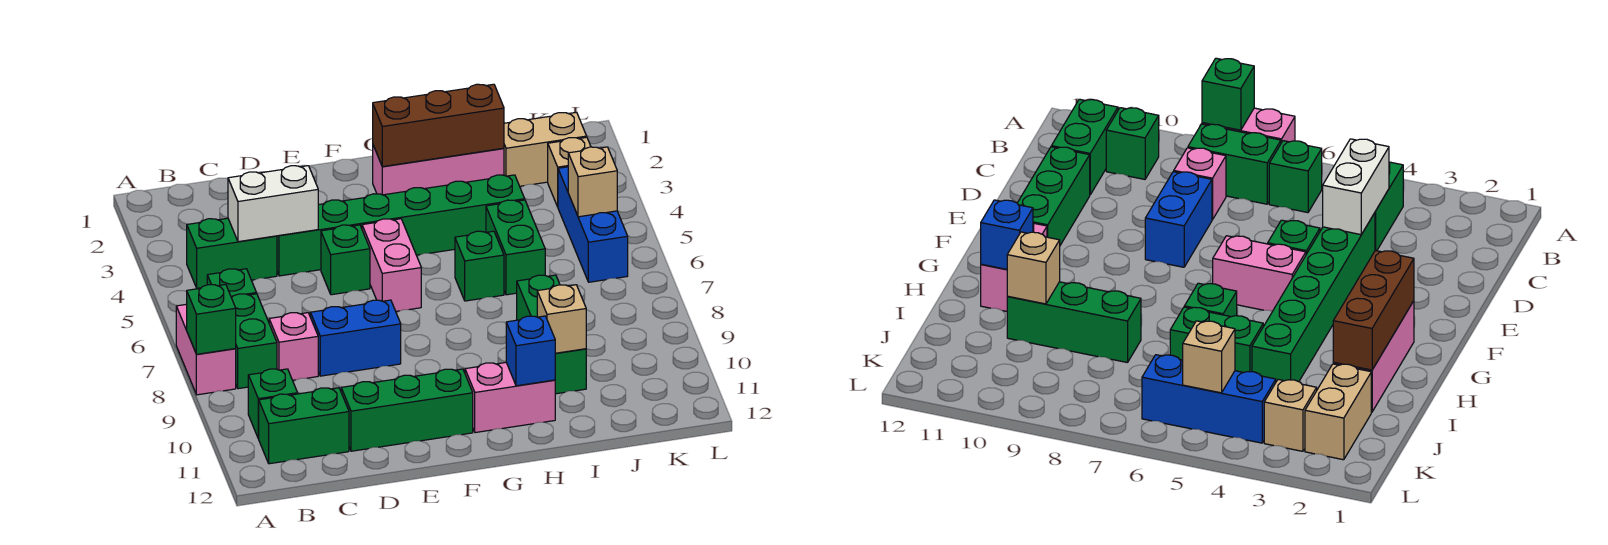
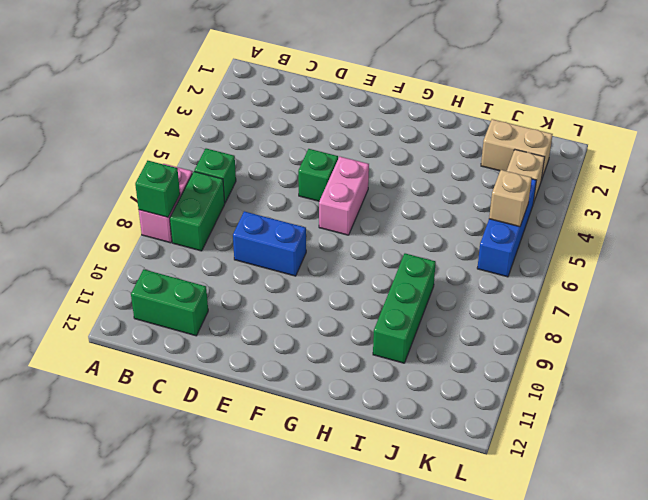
none -> green 1x2 brick [187,218,277,288]
none -> green 1x1 brick [248,369,298,438]
none -> pink 1x1 brick [269,313,318,380]

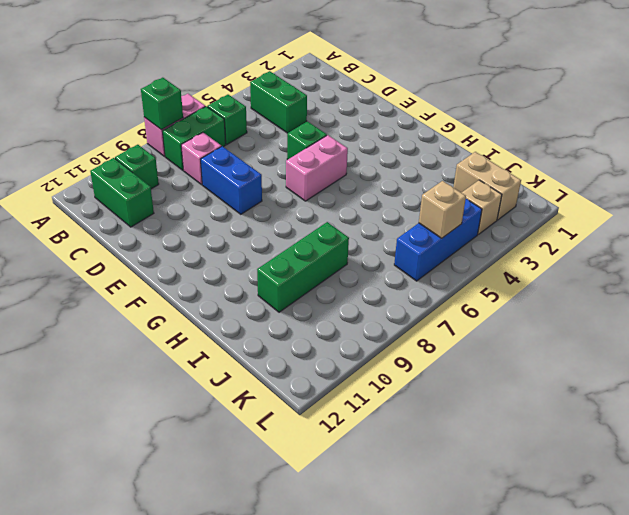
none -> green 1x6 brick [277,175,525,276]
none -> green 1x3 brick [341,369,473,451]
none -> pink 1x3 brick [373,146,504,195]

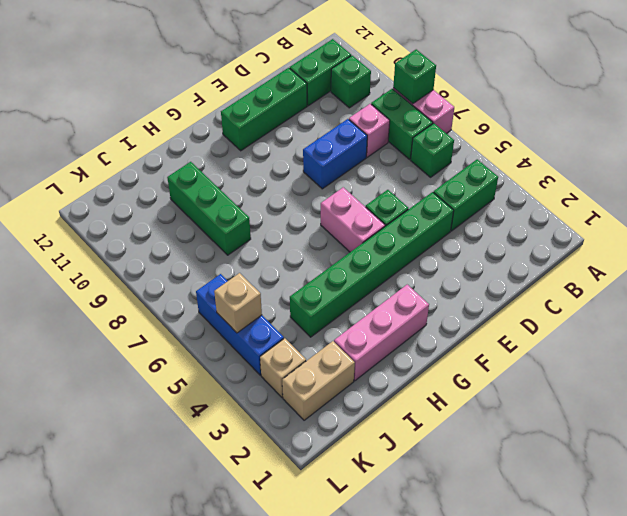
none -> pink 1x2 brick [465,363,555,433]
none -> green 1x1 brick [455,231,504,301]
none -> green 1x2 brick [486,200,545,295]

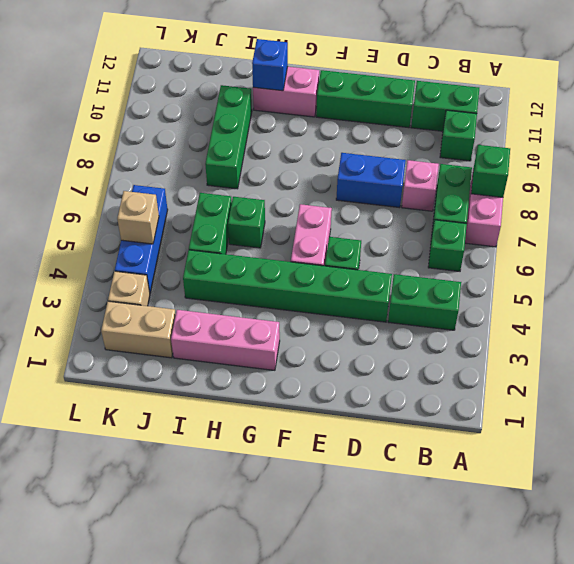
none -> white 1x2 brick [228,166,318,242]
none -> brown 1x3 brick [373,84,504,167]
none -> tan 1x1 brick [537,285,586,353]

